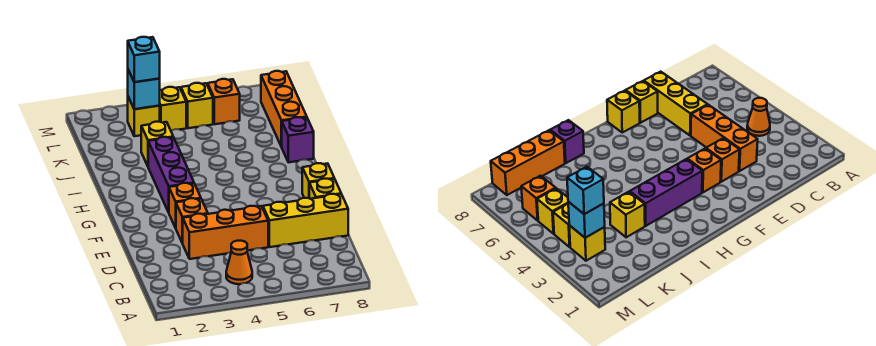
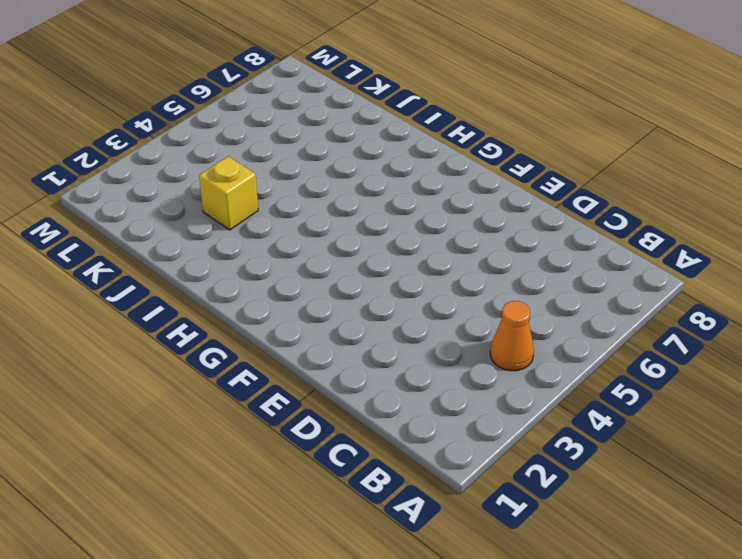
none -> orange 1x3 brick [183,206,268,259]
none -> yellow 1x3 brick [263,194,348,247]
none -> orange 1x1 brick [176,198,208,243]

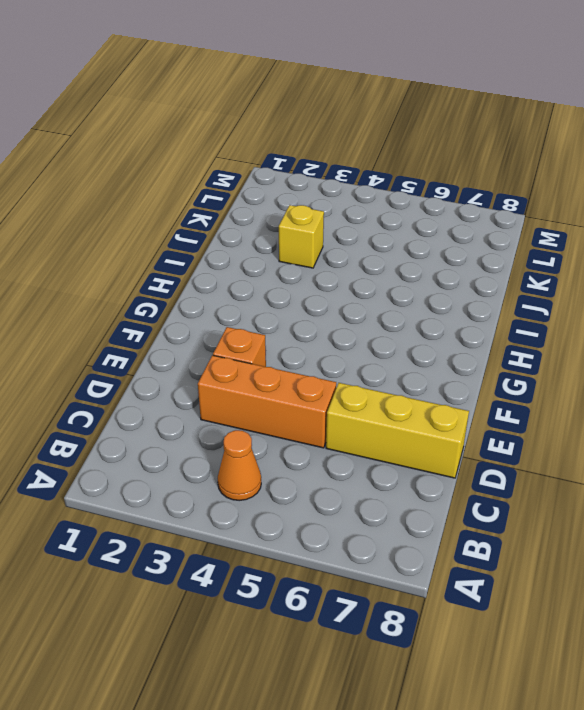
none -> yellow 1x1 brick [309,179,341,199]
none -> orange 1x1 brick [169,183,201,228]
none -> yellow 1x1 brick [302,163,334,198]

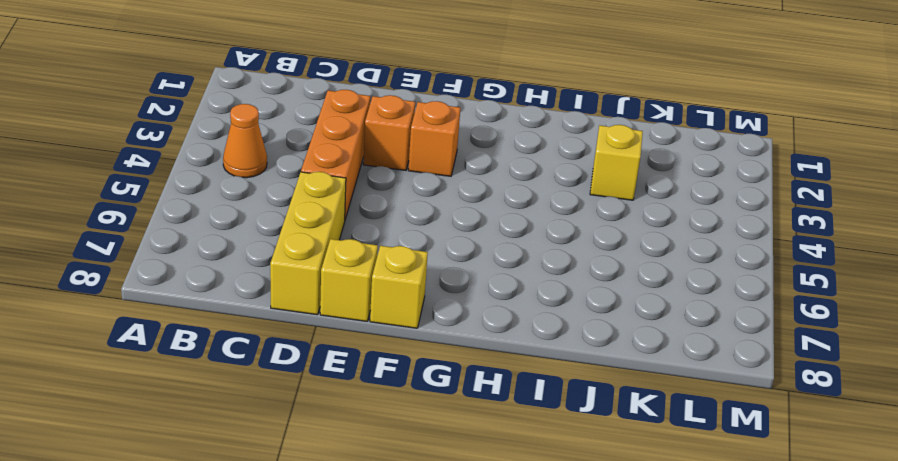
none -> purple 1x3 brick [148,137,194,212]
none -> purple 1x1 brick [282,117,314,162]
none -> orange 1x3 brick [261,71,307,147]

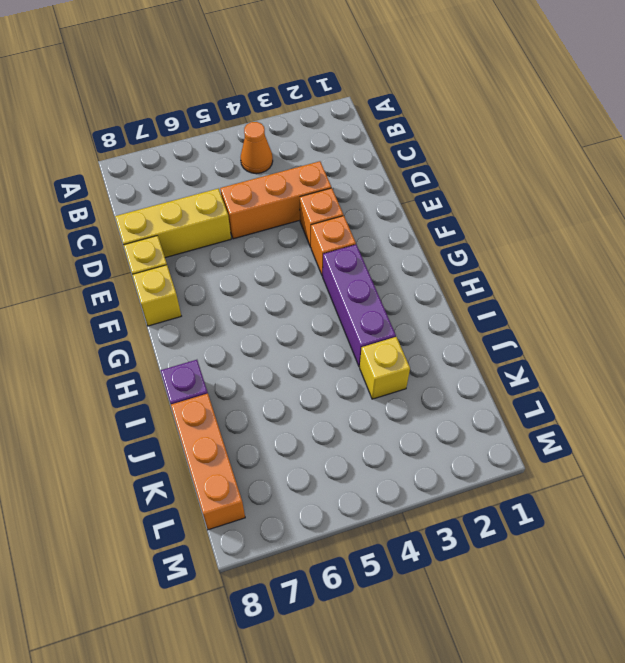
none -> yellow 1x1 brick [128,97,160,136]
none -> yellow 1x1 brick [160,87,186,131]
none -> yellow 1x1 brick [181,83,213,128]

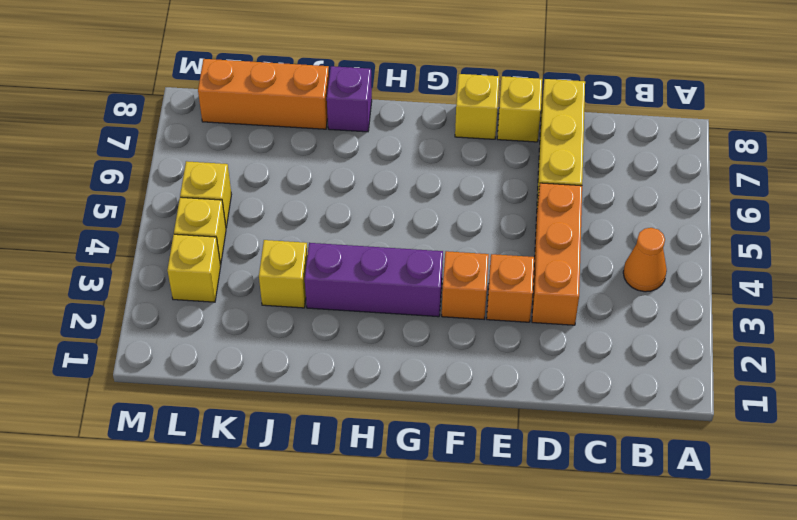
none -> orange 1x1 brick [208,79,240,124]
none -> cyan 1x1 brick [128,70,160,109]
none -> cyan 1x1 brick [128,37,160,82]

